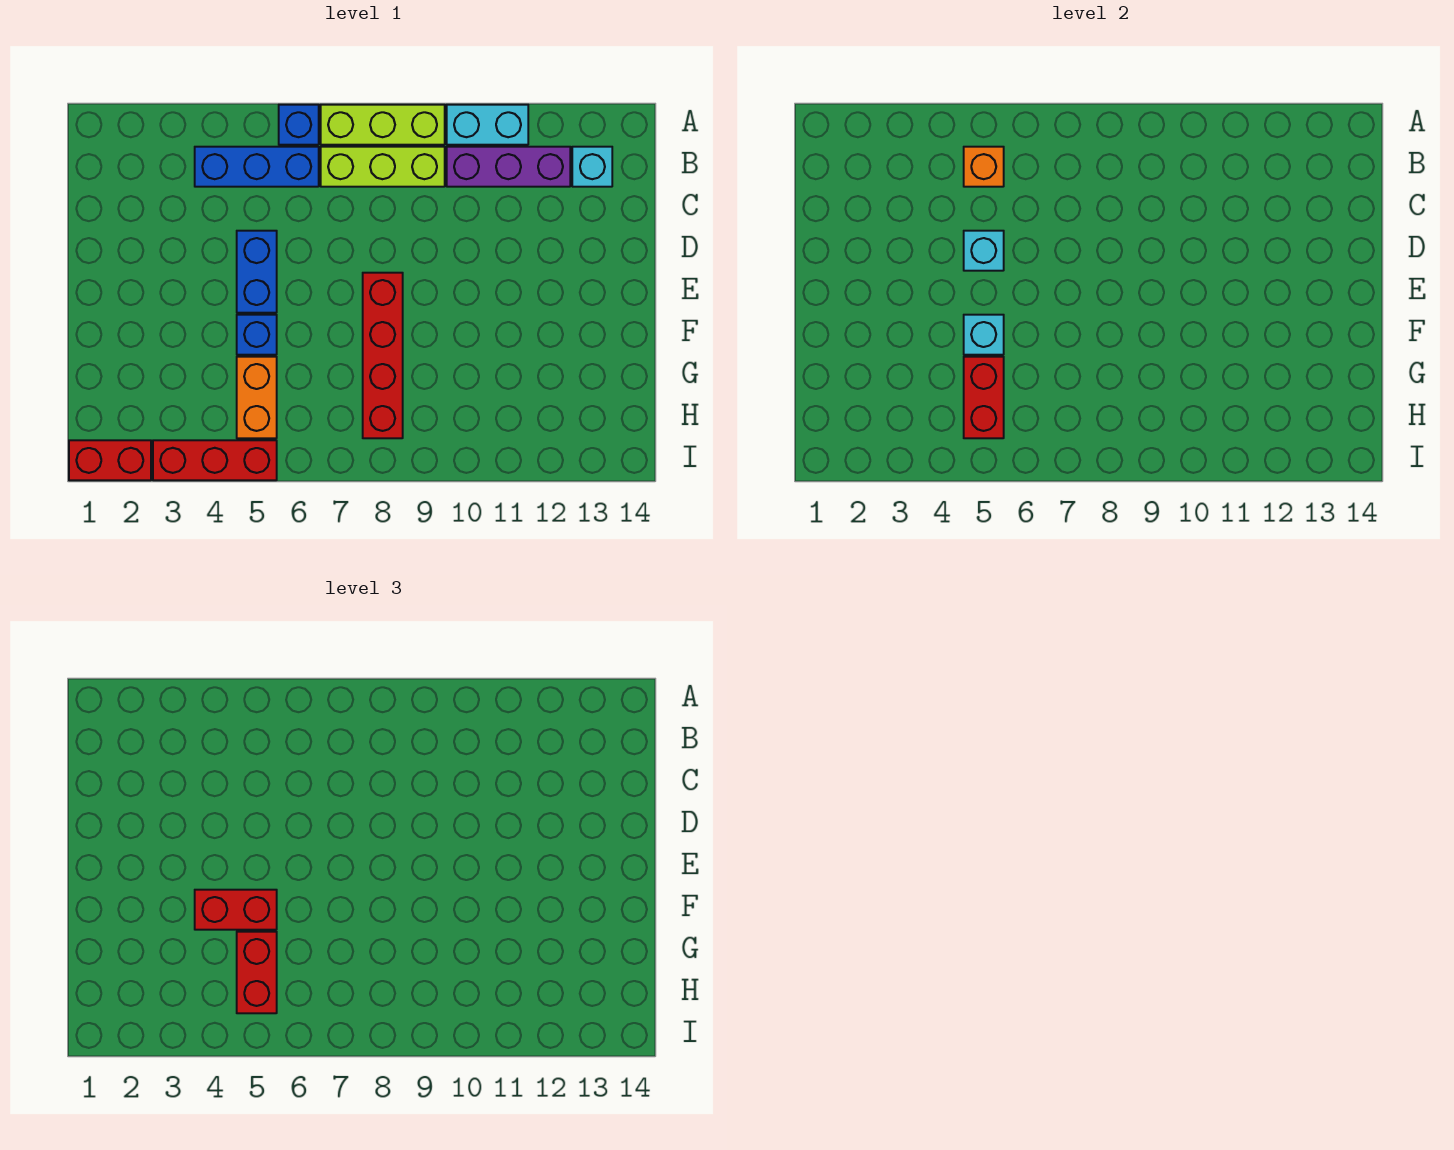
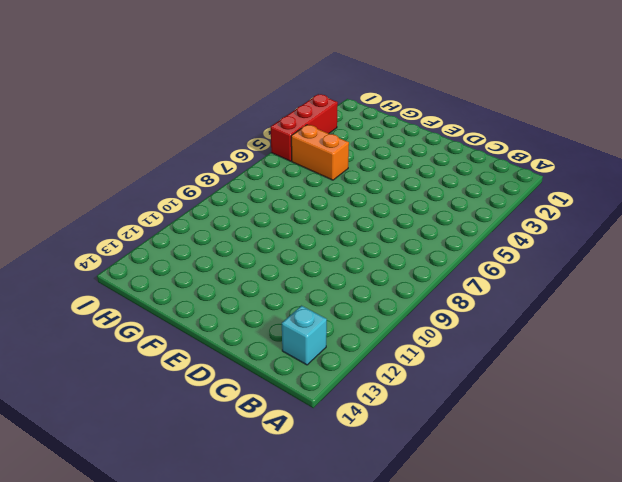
none -> blue 1x1 brick [279,105,319,145]
none -> lime 1x3 brick [321,105,445,145]
none -> cyan 1x2 brick [447,105,528,145]

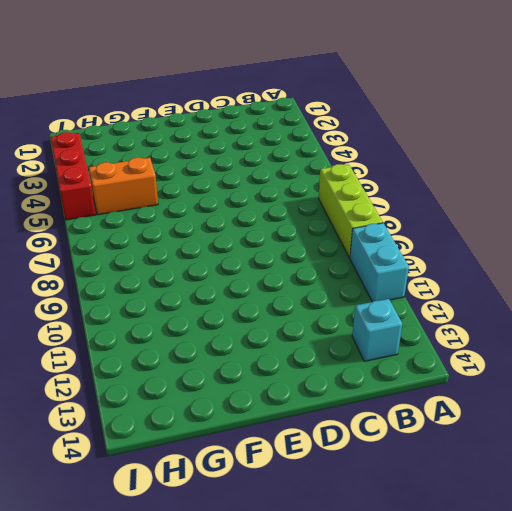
none -> blue 1x1 brick [279,105,319,145]
none -> blue 1x3 brick [195,147,319,187]
none -> lime 1x3 brick [321,147,445,187]

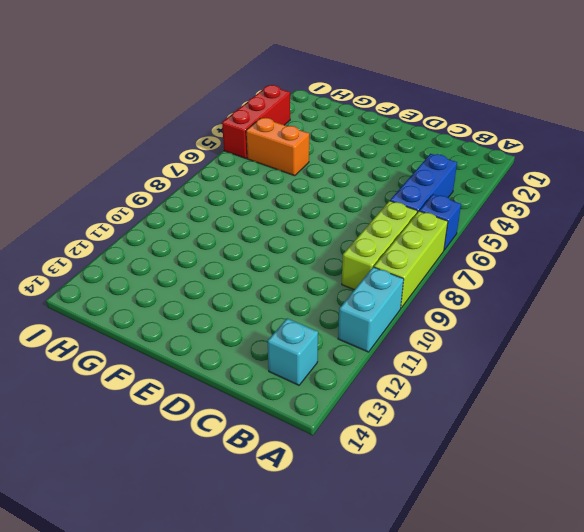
none -> purple 1x3 brick [447,147,570,187]
none -> blue 1x2 brick [237,231,277,313]
none -> red 1x4 brick [363,273,403,438]

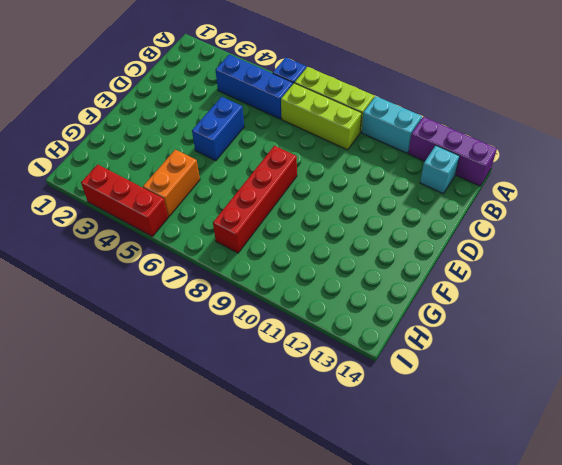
purple 1x3 brick [408,117,497,186] -> purple 1x3 brick moved to [447,147,570,187]
none -> blue 1x1 brick [237,315,277,355]
none -> red 1x2 brick [69,440,151,480]
none -> orange 1x1 brick [964,147,1004,187]

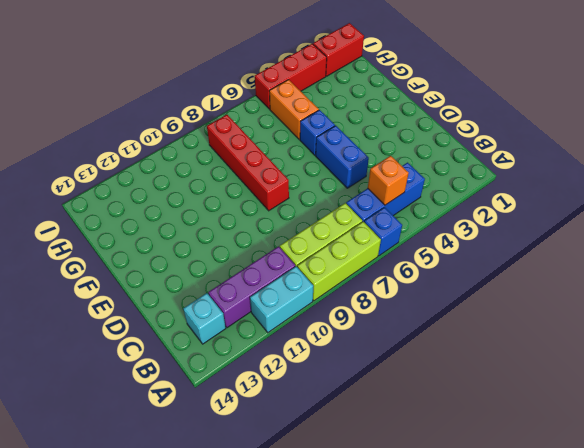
none -> cyan 1x1 brick [964,231,1004,271]
none -> cyan 1x1 brick [964,315,1004,355]
none -> red 1x2 brick [964,357,1004,438]

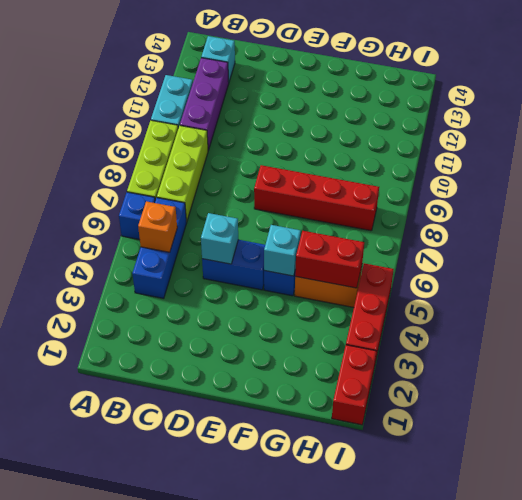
none -> red 1x2 brick [195,890,277,930]
none -> red 1x2 brick [237,932,277,1013]

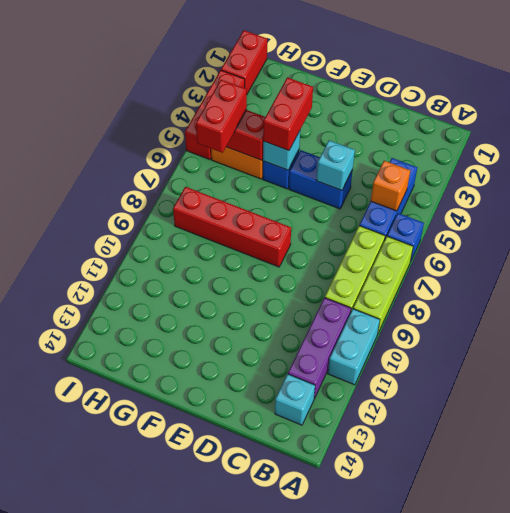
red 1x2 brick [196,80,247,153] -> red 1x2 brick turned to [237,932,277,1013]

